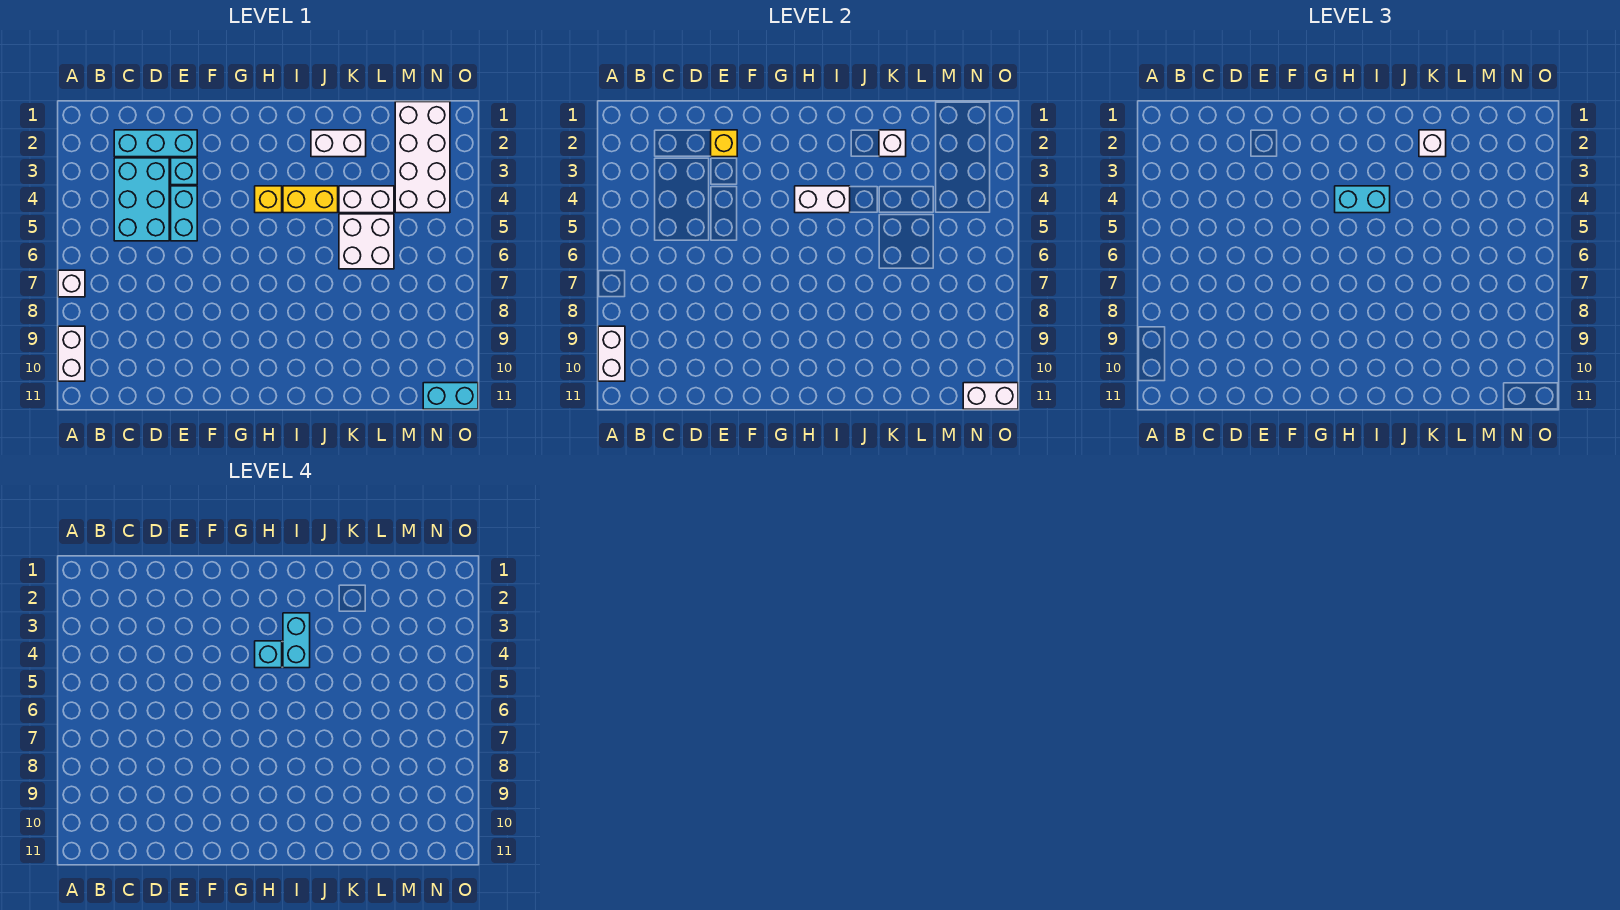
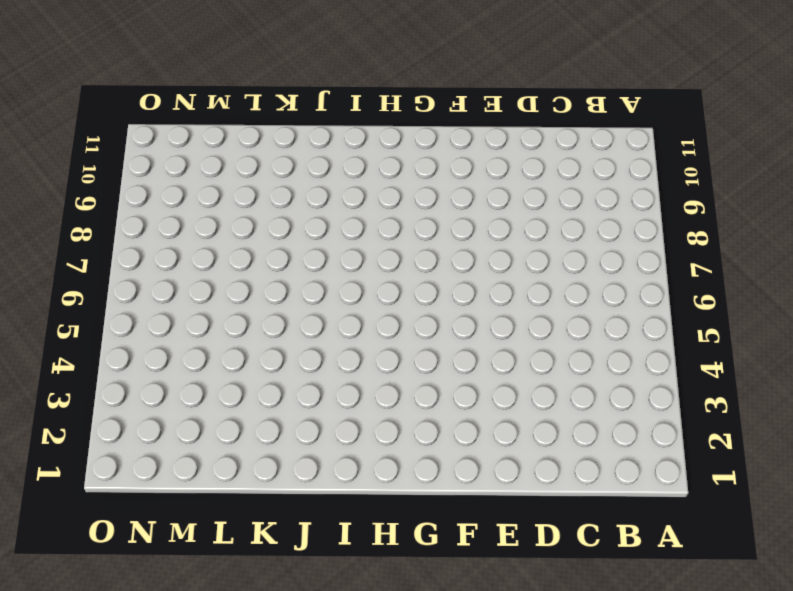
none -> white 1x1 brick [58,270,85,297]
none -> white 1x2 brick [58,326,85,381]
none -> cyan 1x3 brick [114,130,197,157]

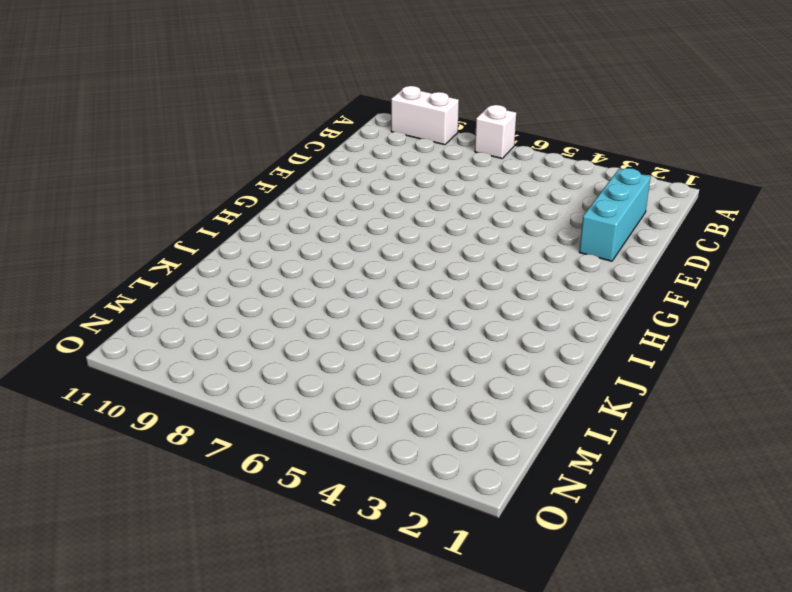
none -> cyan 2x3 brick [114,158,169,241]
none -> cyan 1x1 brick [171,158,197,185]
none -> cyan 1x2 brick [171,186,197,241]

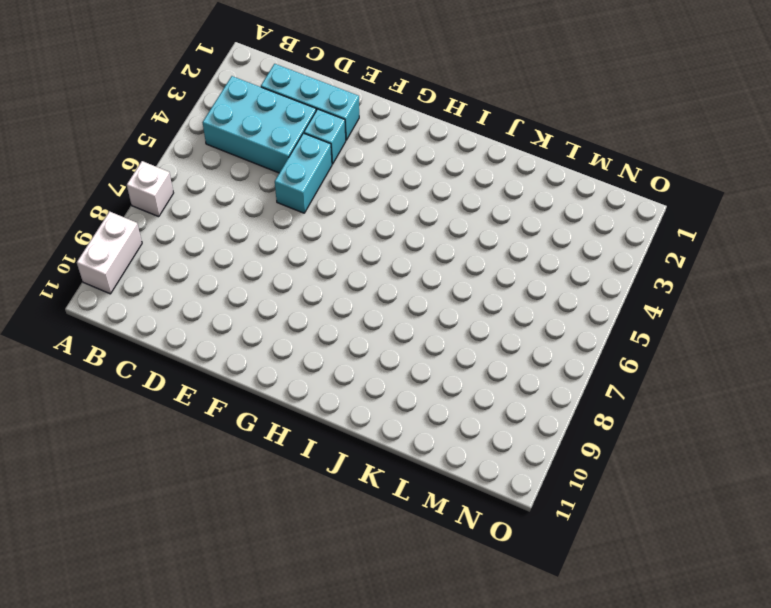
cyan 2x3 brick [203,76,316,173] -> cyan 2x3 brick turned to [114,158,169,241]
none -> yellow 1x1 brick [255,186,282,213]
none -> yellow 1x2 brick [283,186,338,213]
none -> white 1x2 brick [311,130,366,157]

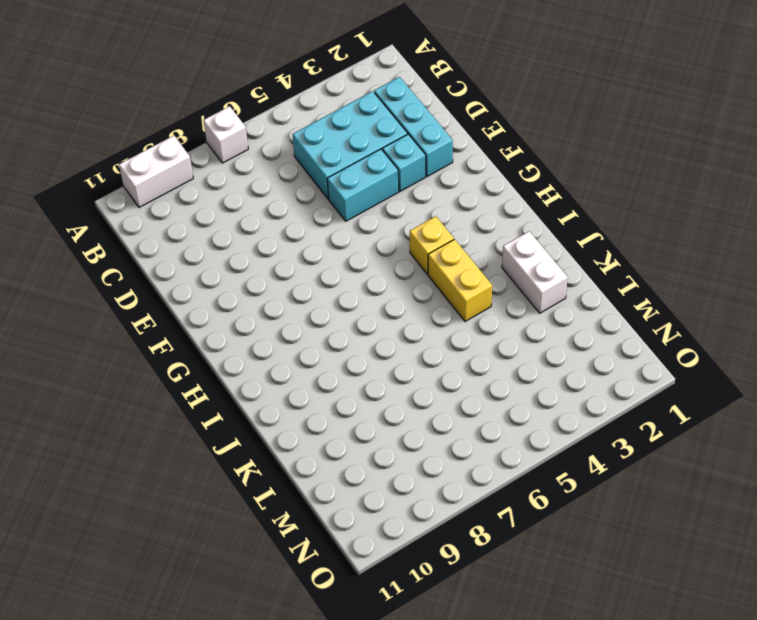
none -> white 1x2 brick [339,186,394,213]
none -> white 2x2 brick [339,214,394,269]
none -> white 2x4 brick [395,102,450,213]

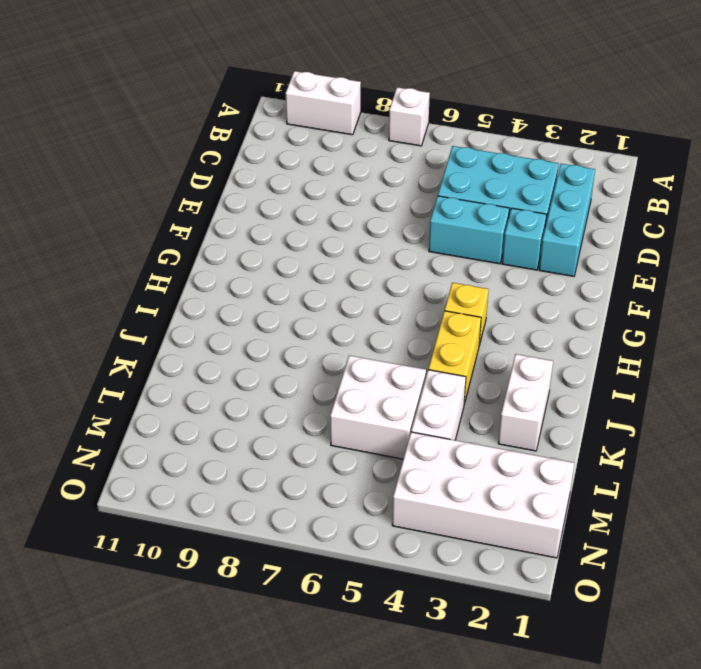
none -> cyan 1x2 brick [423,383,478,409]
none -> white 1x2 brick [598,326,625,381]
none -> yellow 1x1 brick [711,130,737,157]

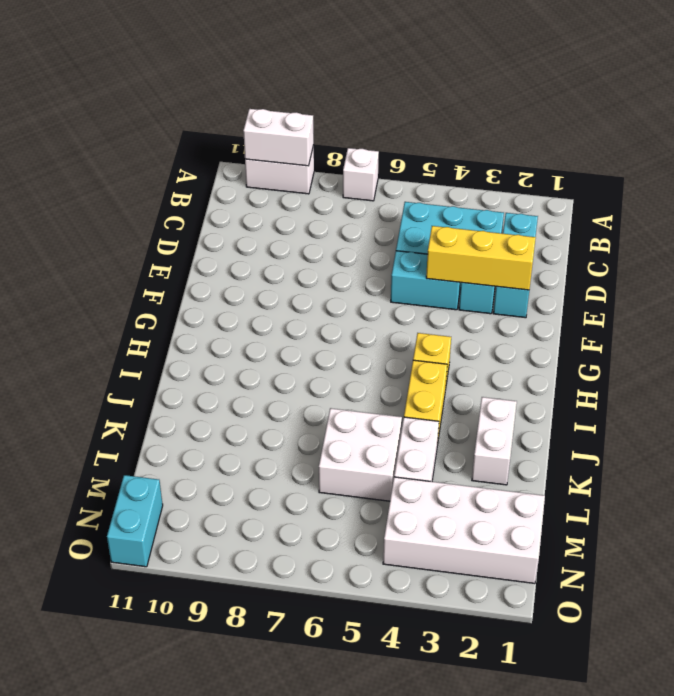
yellow 1x3 brick [426,226,536,290] -> yellow 1x1 brick [711,130,737,157]
none -> white 1x2 brick [795,186,850,213]
none -> white 1x1 brick [879,130,906,157]
none -> white 1x2 brick [963,383,1018,409]

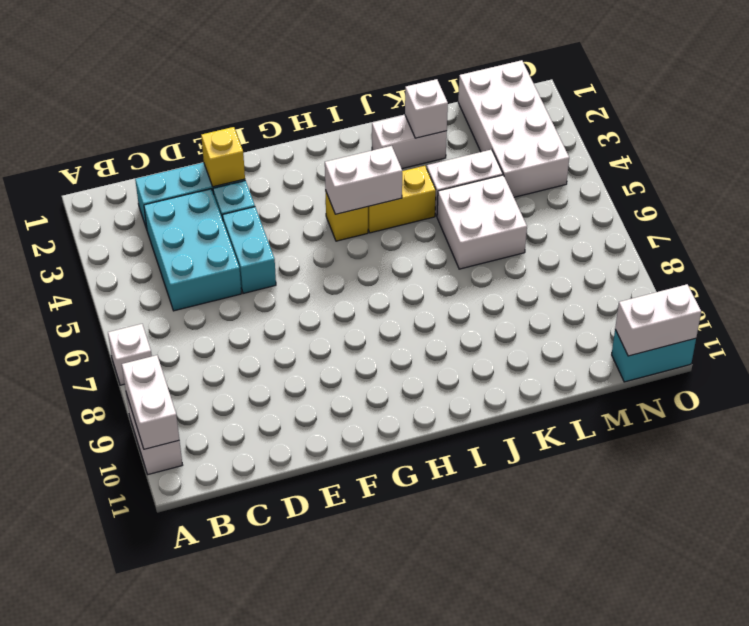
none -> cyan 1x2 brick [1335,186,1390,213]
none -> white 1x1 brick [1419,130,1446,157]
none -> cyan 1x1 brick [255,641,282,668]

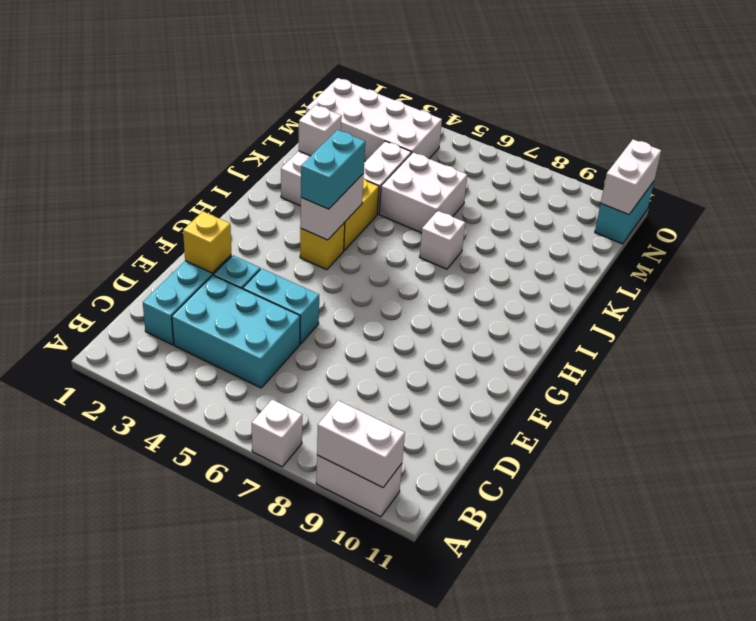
white 1x1 brick [420,211,465,269] -> white 1x1 brick moved to [1419,130,1446,157]
none -> cyan 1x1 brick [255,641,282,668]
none -> cyan 1x2 brick [283,613,310,668]

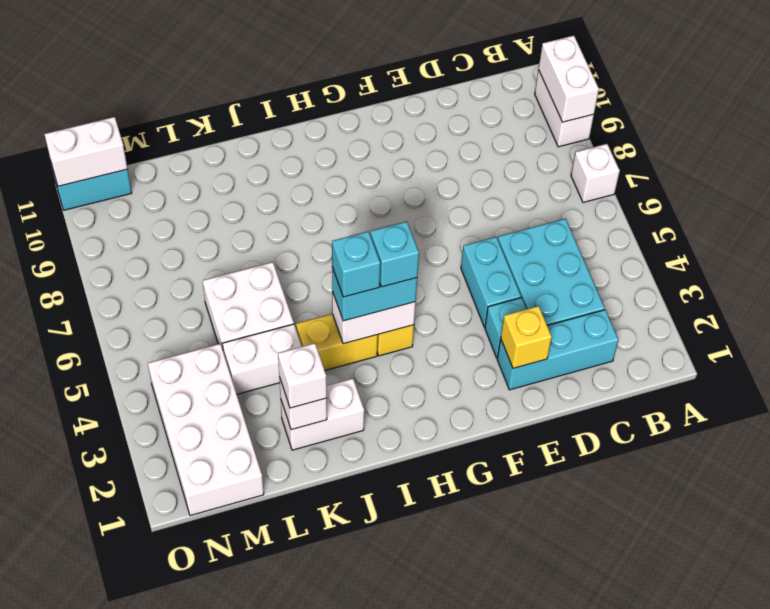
cyan 1x1 brick [332,232,380,297] -> cyan 1x2 brick [283,613,310,668]

